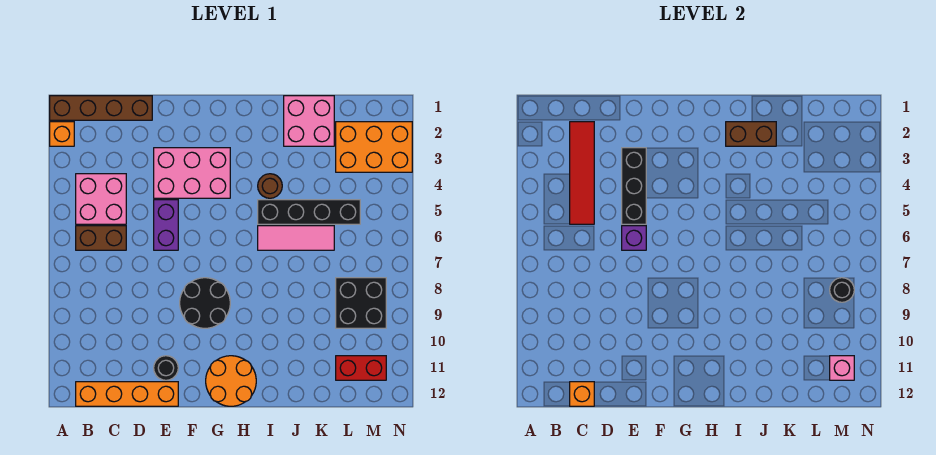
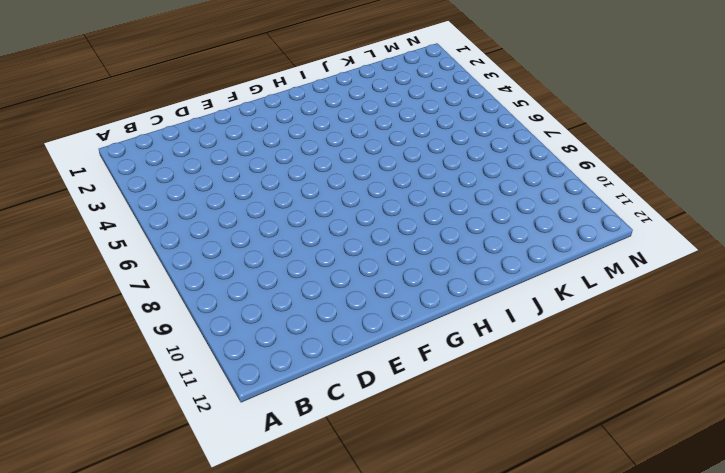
none -> brown 1x4 brick [50,96,152,120]
none -> orange 1x1 brick [50,122,74,146]
none -> pink 2x2 brick [76,174,126,224]

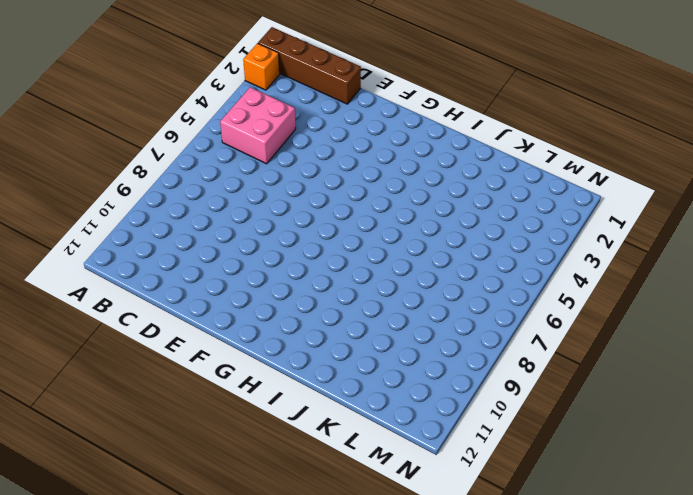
none -> brown 1x2 brick [76,226,126,250]
none -> orange 1x4 brick [76,382,178,406]
none -> pink 2x3 brick [154,148,230,198]

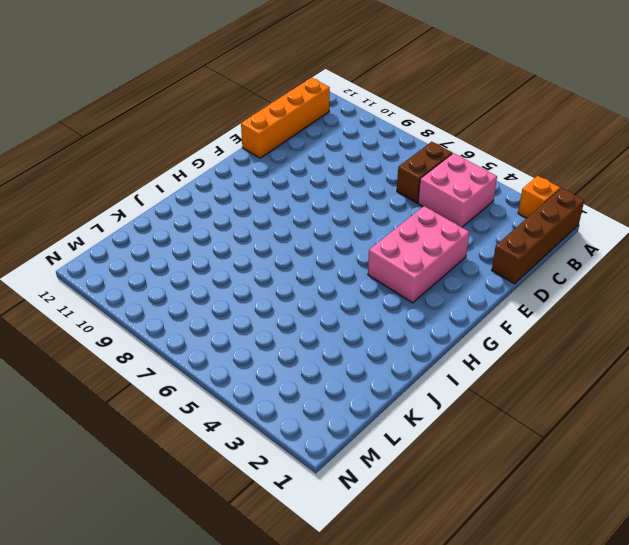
none -> purple 1x2 brick [154,200,178,250]
none -> black 1x1 round brick [154,356,178,380]
none -> black 2x2 round brick [180,278,230,328]

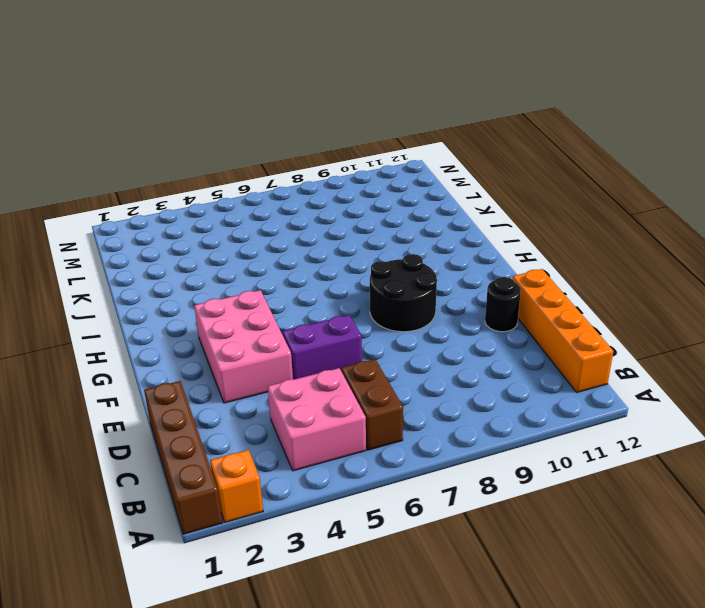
none -> orange 2x2 round brick [206,356,256,406]
none -> brown 1x1 round brick [258,174,282,198]
none -> black 1x4 brick [258,200,360,224]

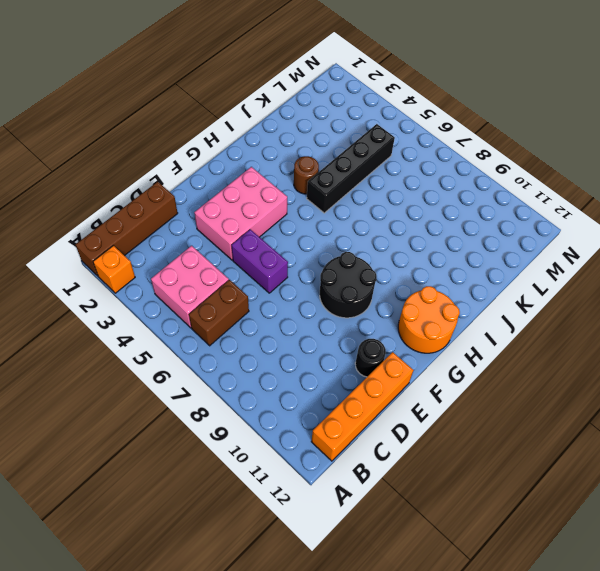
none -> pink 1x3 tile [258,226,334,250]
none -> pink 2x2 brick [284,96,334,146]
none -> orange 2x3 brick [336,122,412,172]

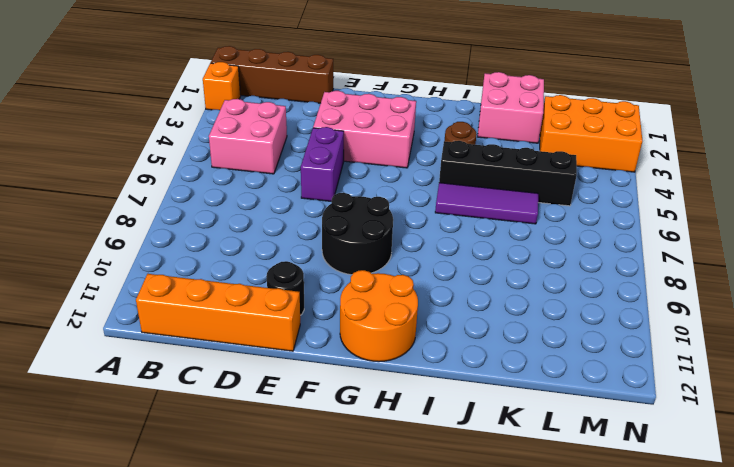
purple 1x3 tile [435,183,538,224] -> pink 1x3 tile [258,226,334,250]
none -> brown 1x2 brick [76,226,126,250]
none -> black 2x2 brick [336,278,386,328]
none -> red 1x2 brick [336,356,386,380]

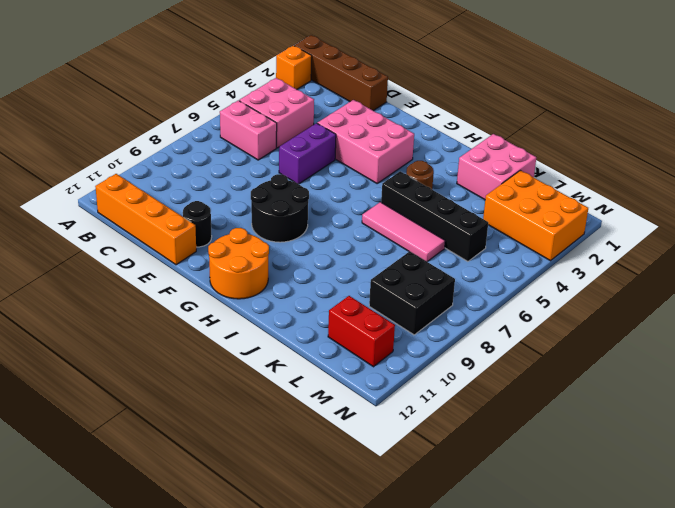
pink 1x2 brick [220,100,277,160] -> brown 1x2 brick [76,226,126,250]
none -> red 1x4 tile [570,122,594,224]
none -> orange 1x1 brick [570,382,594,406]
none -> black 1x3 brick [622,148,646,224]

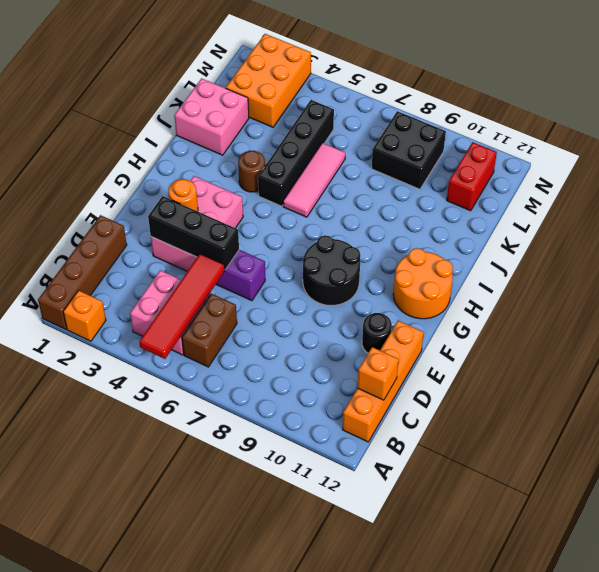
red 1x4 tile [139,254,225,359] -> red 1x4 tile turned to [570,122,594,224]
orange 1x1 round brick [168,179,198,211] -> none
none -> purple 1x1 brick [622,226,646,250]
none -> brown 1x2 brick [726,122,776,146]
none -> black 1x1 round brick [830,278,854,302]

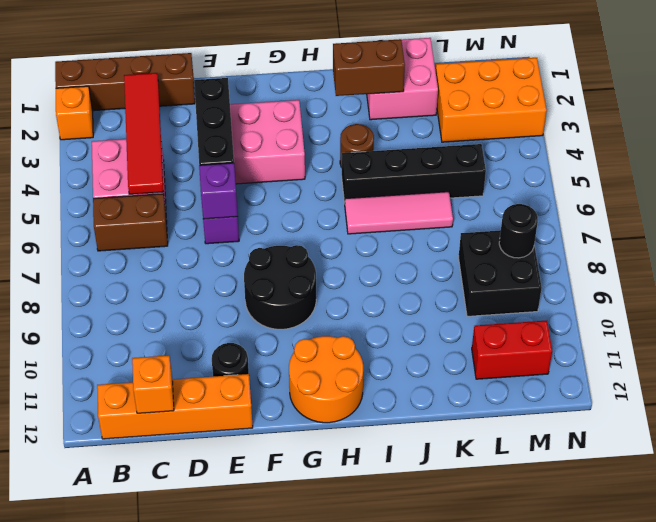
none -> pink 1x1 brick [830,356,854,380]

